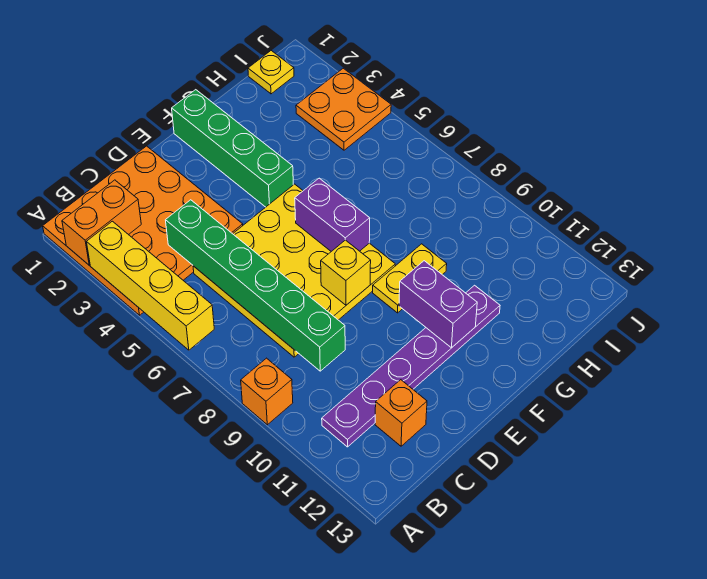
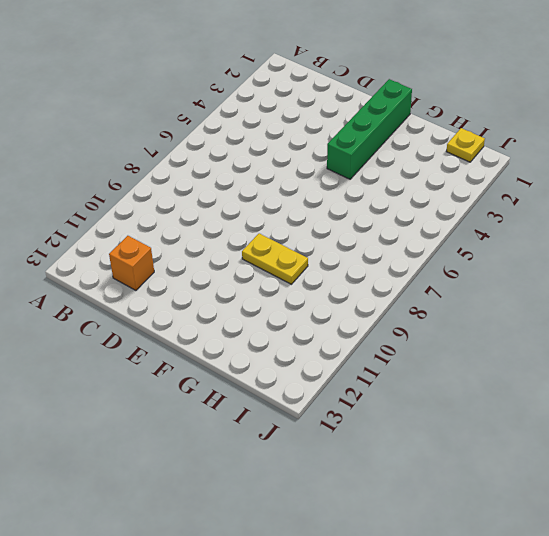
none -> orange 4x4 plate [43,146,243,315]
none -> orange 1x1 brick [241,358,293,425]
none -> purple 1x6 plate [322,285,500,447]

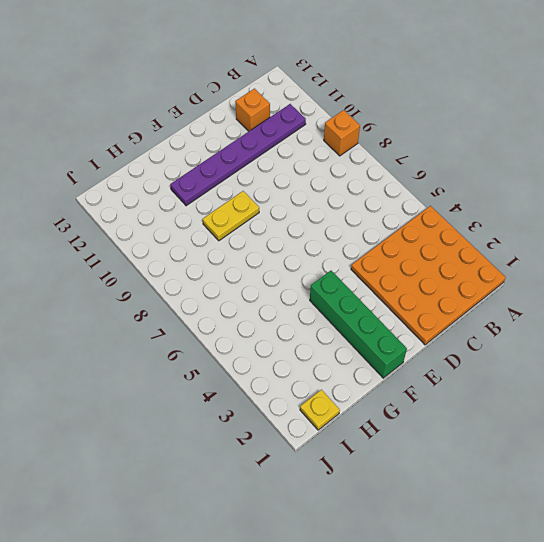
none -> yellow 4x4 plate [193,184,395,357]
none -> orange 2x2 plate [296,68,391,150]
none -> orange 1x2 brick [62,180,141,265]

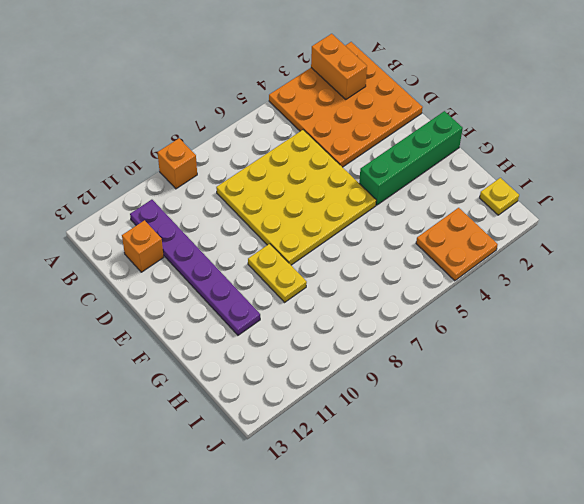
none -> yellow 1x4 brick [87,221,214,350]
none -> green 1x6 brick [166,200,345,371]
none -> yellow 1x1 brick [321,240,371,305]

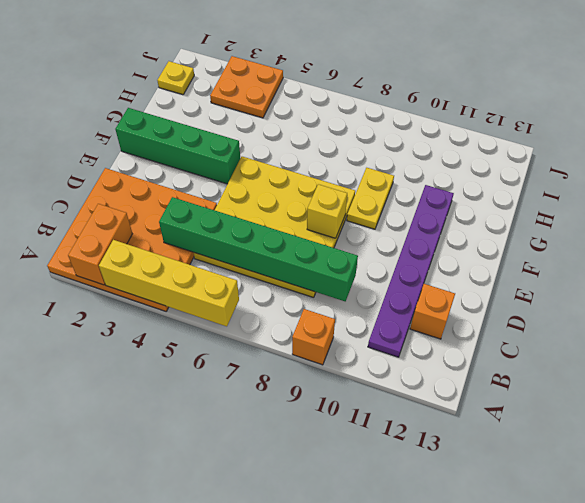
none -> purple 1x2 brick [295,178,370,251]
none -> purple 1x2 brick [399,261,477,348]

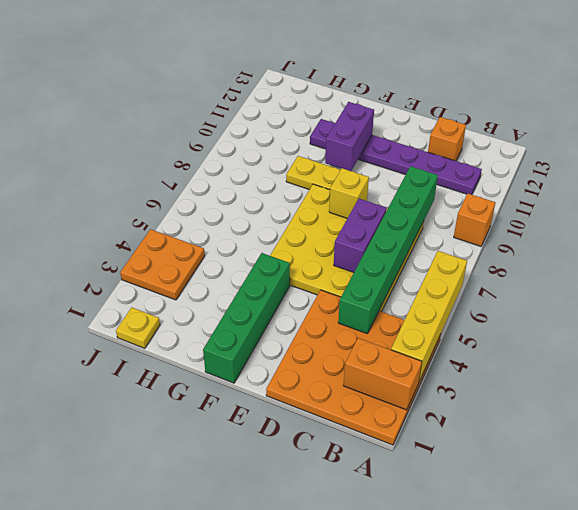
purple 1x2 brick [334,199,387,272] -> purple 1x2 brick moved to [295,178,370,251]

